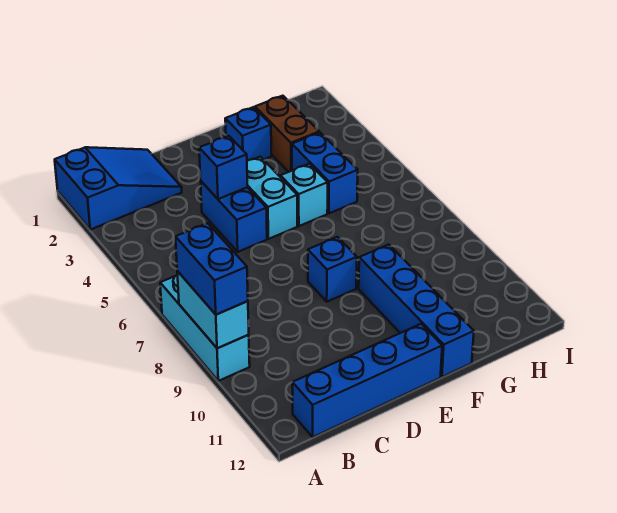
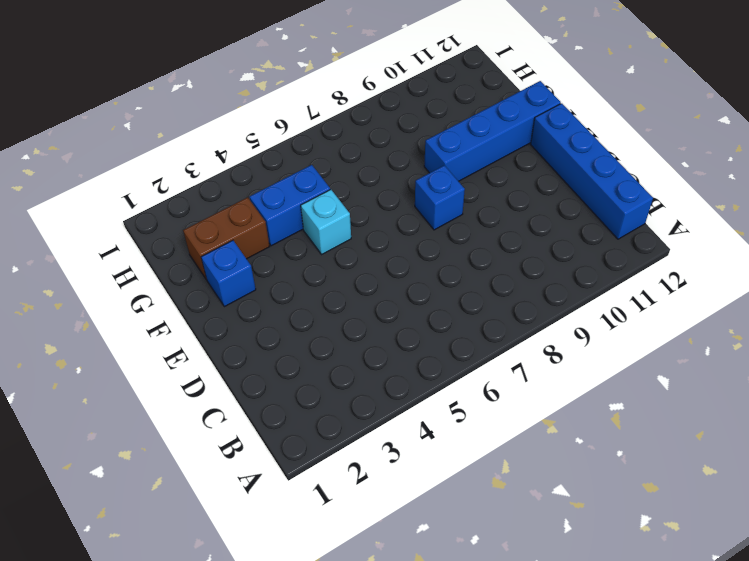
none -> blue 2x3 slope [55,147,182,230]
none -> cyan 1x3 brick [160,275,250,381]
none -> blue 1x2 brick [201,181,267,252]

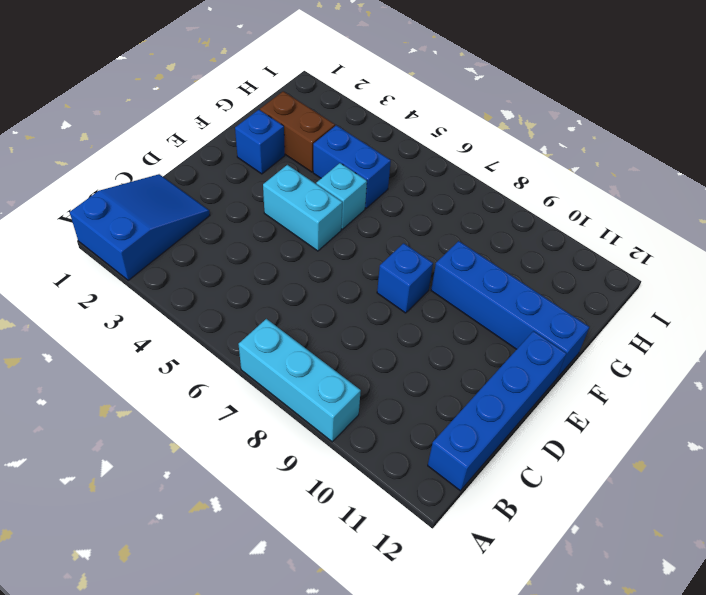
none -> blue 1x2 brick [201,181,267,252]
none -> cyan 1x2 brick [177,271,249,348]
none -> blue 1x1 brick [199,136,248,199]

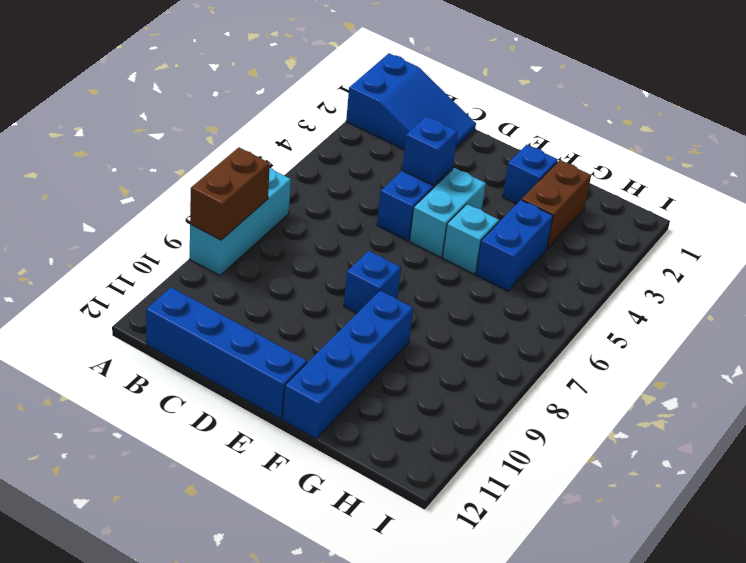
brown 1x2 brick [190,147,270,240] -> cyan 1x2 brick [177,271,249,348]
none -> blue 1x2 brick [176,223,248,315]

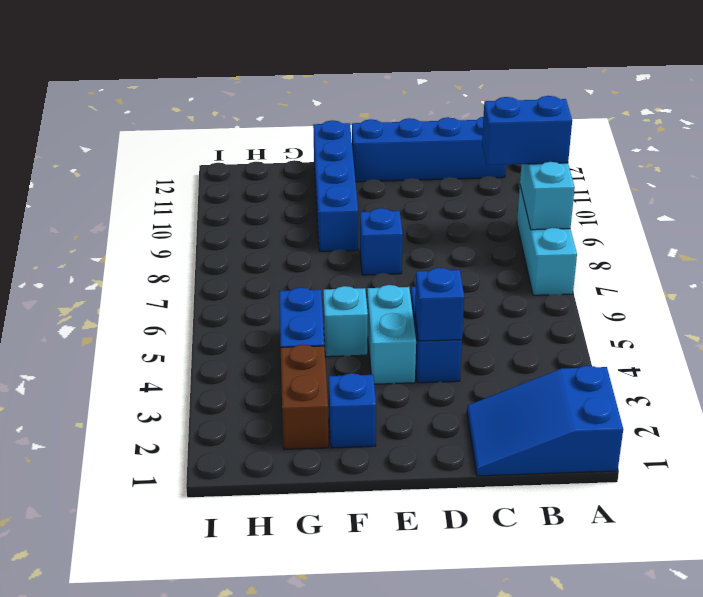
blue 1x2 brick [482,96,572,165] -> blue 1x2 brick turned to [176,223,248,315]

